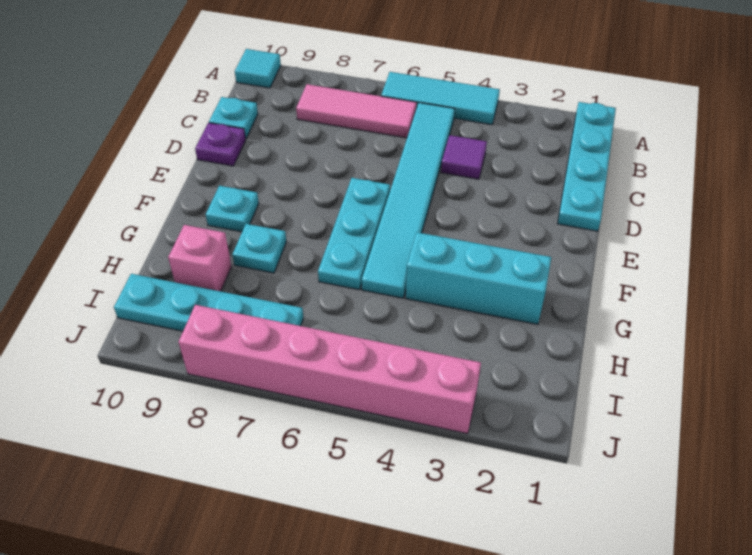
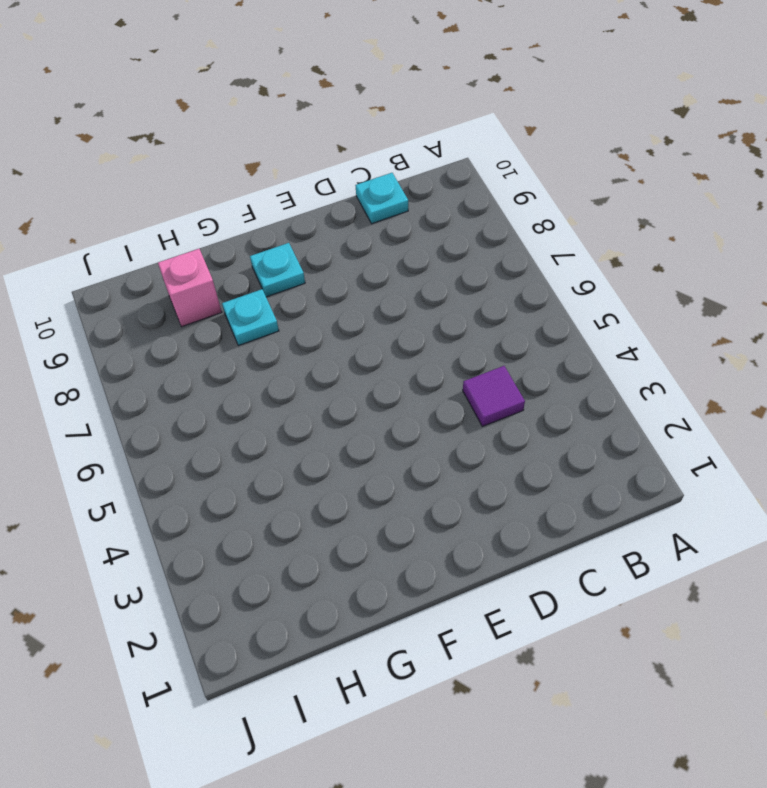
none -> cyan 1x4 plate [557,102,616,231]
none -> cyan 1x3 tile [381,72,500,125]
none -> cyan 1x1 tile [235,49,281,88]

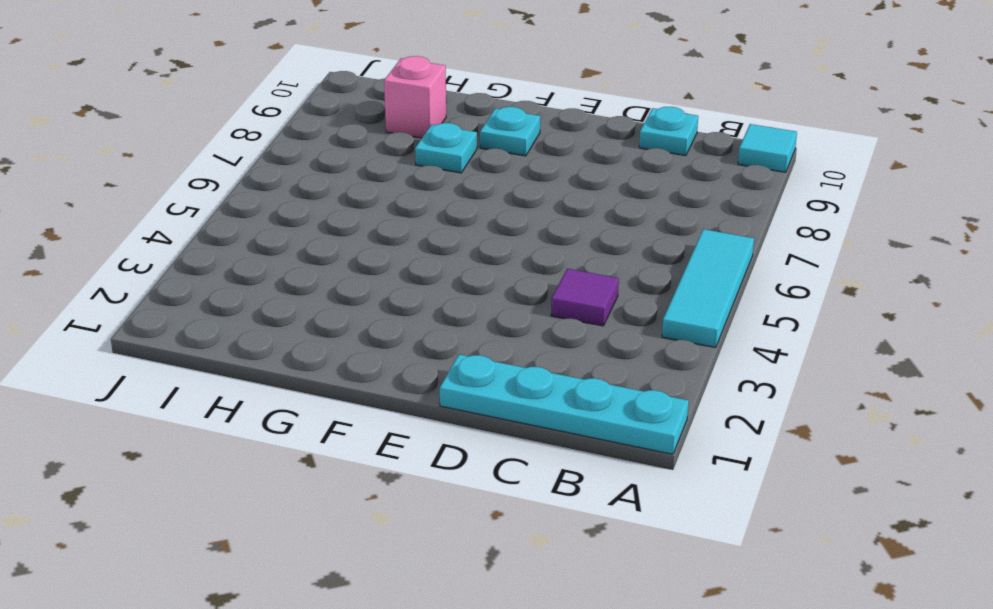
none -> cyan 1x6 tile [362,103,455,298]
none -> pink 1x3 tile [296,84,417,138]
none -> purple 1x1 plate [195,123,246,166]

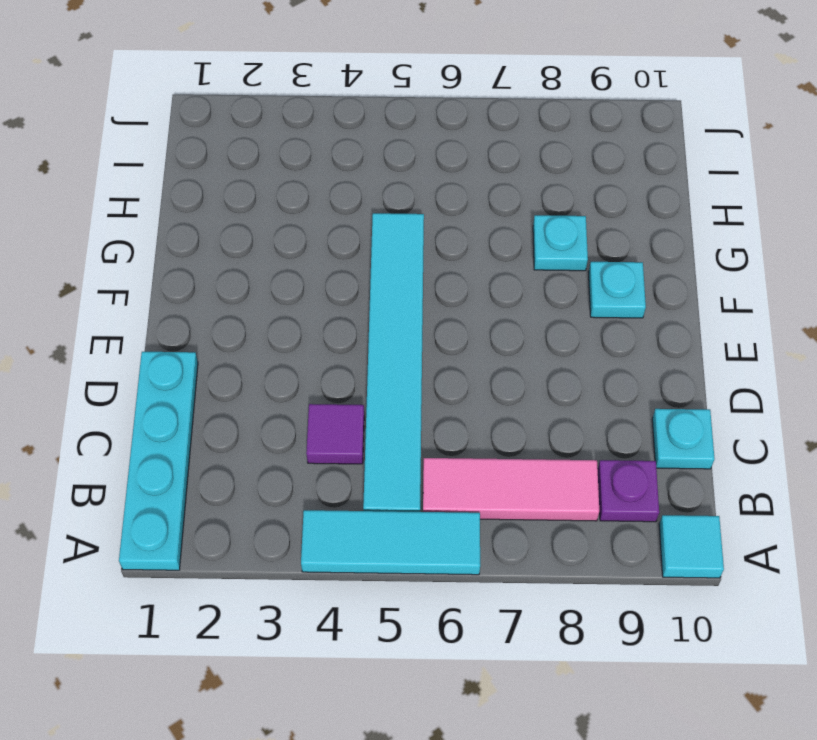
purple 1x1 plate [598,460,659,522] -> purple 1x1 plate moved to [195,123,246,166]
none -> cyan 1x3 plate [318,178,390,290]
none -> cyan 1x3 brick [406,232,551,324]
none -> pink 1x1 brick [168,225,232,291]

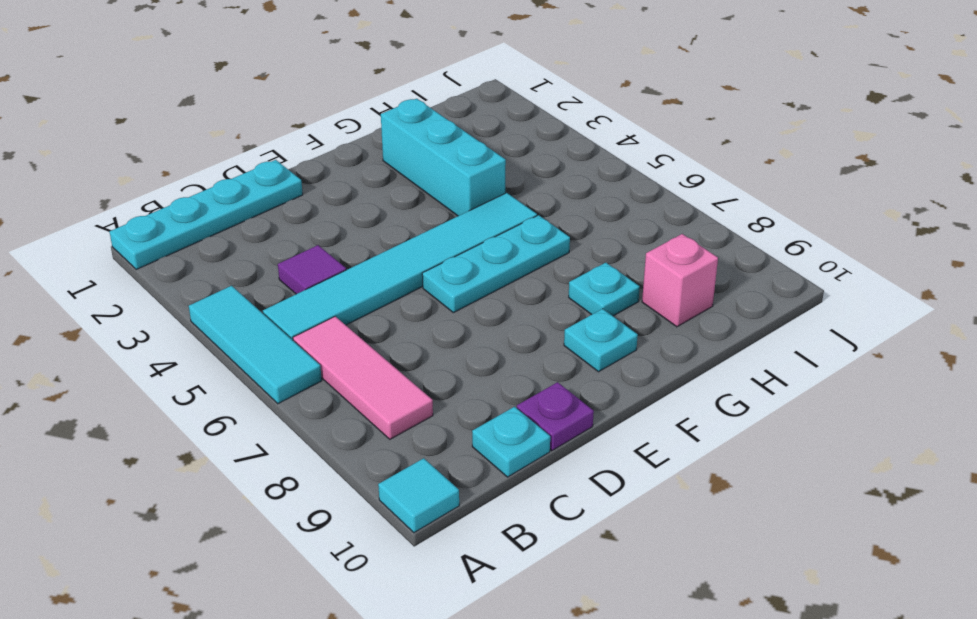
none -> cyan 1x4 plate [114,274,303,331]
none -> pink 1x6 brick [179,305,481,434]

